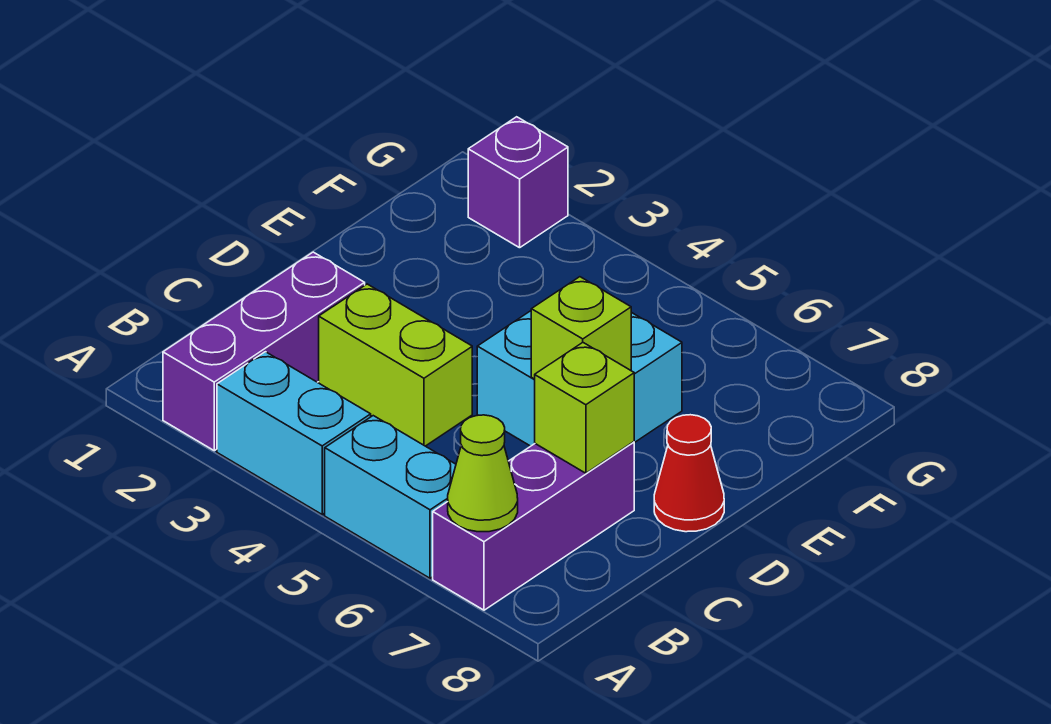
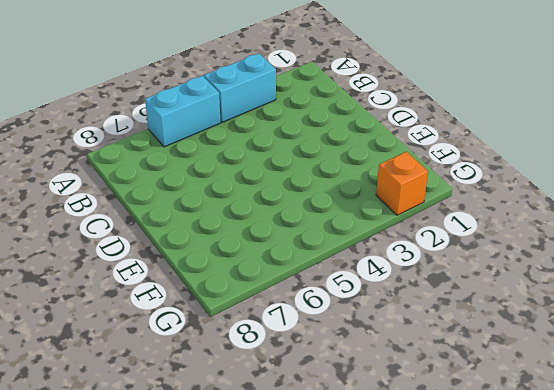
orange 1x1 brick [376,152,428,215] -> purple 1x1 brick [468,117,568,248]
none -> purple 1x3 brick [163,252,365,451]
none -> purple 1x3 brick [433,442,634,610]

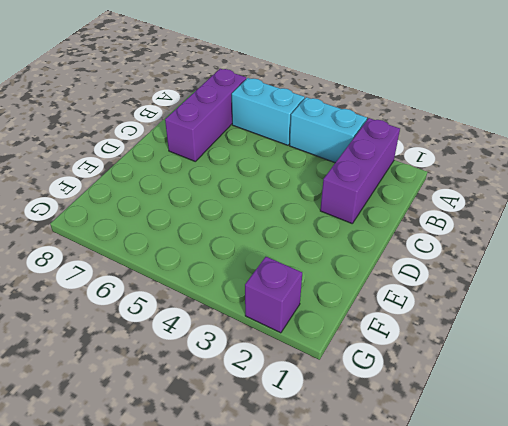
none -> lime 1x2 brick [319,284,472,446]
none -> cyan 2x2 brick [477,311,682,446]

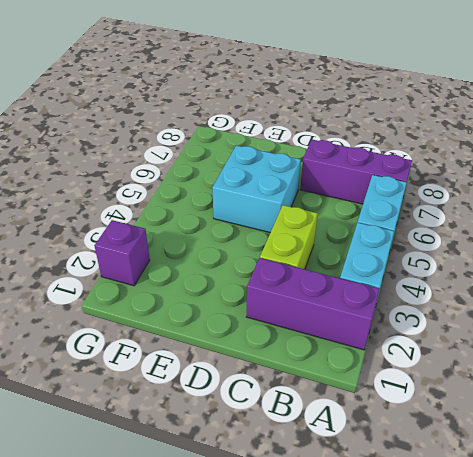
none -> red 1x1 cone [654,415,724,532]
none -> lime 1x1 cone [448,415,518,532]

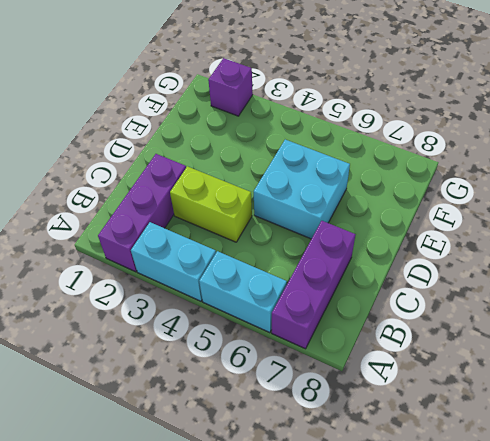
none -> red 1x1 cone [654,415,724,532]
none -> lime 1x1 cone [448,415,518,532]

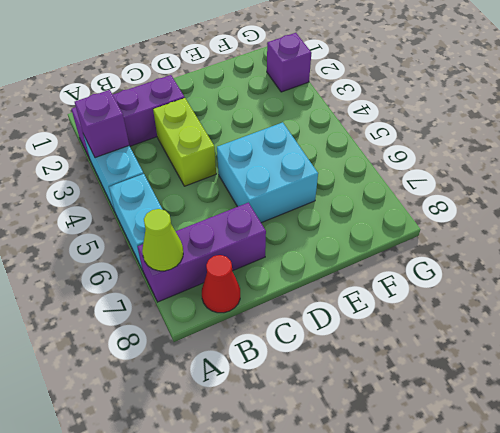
purple 1x1 brick [75,90,129,158] -> none
red 1x1 cone [202,255,240,313] -> red 1x1 cone moved to [654,415,724,532]
none -> lime 1x1 brick [535,343,634,473]
none -> lime 1x1 brick [531,277,631,379]

